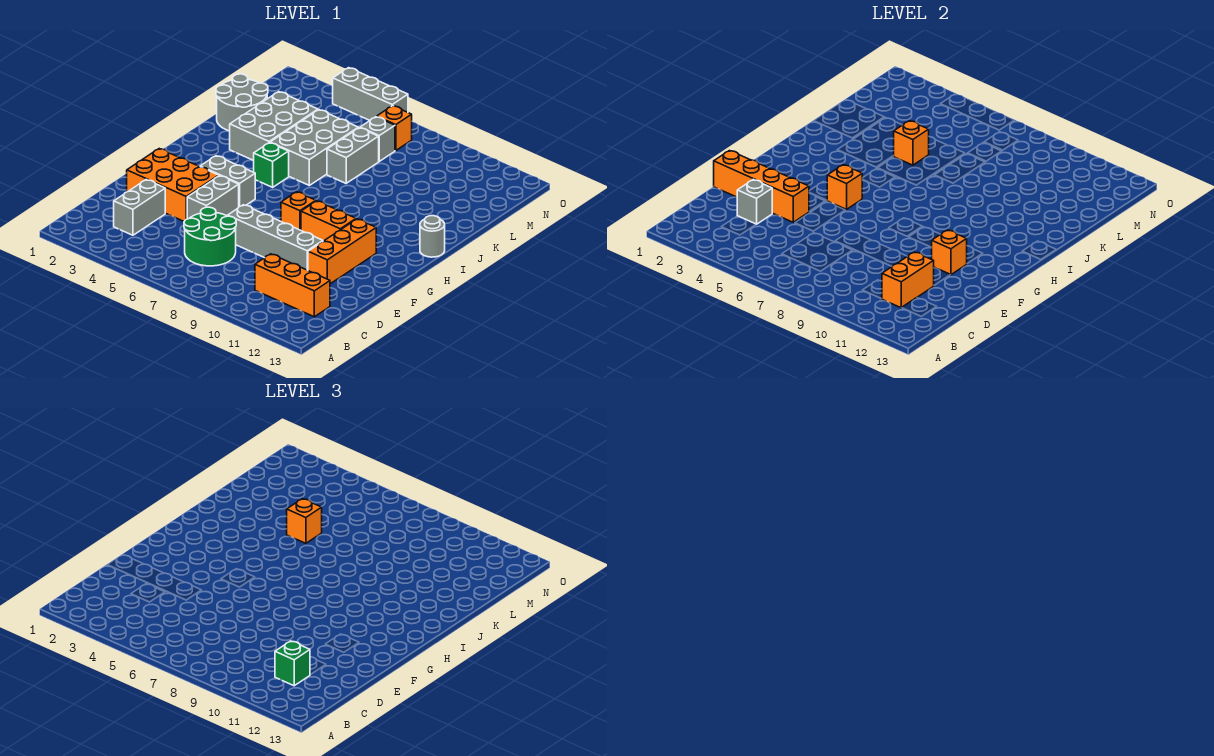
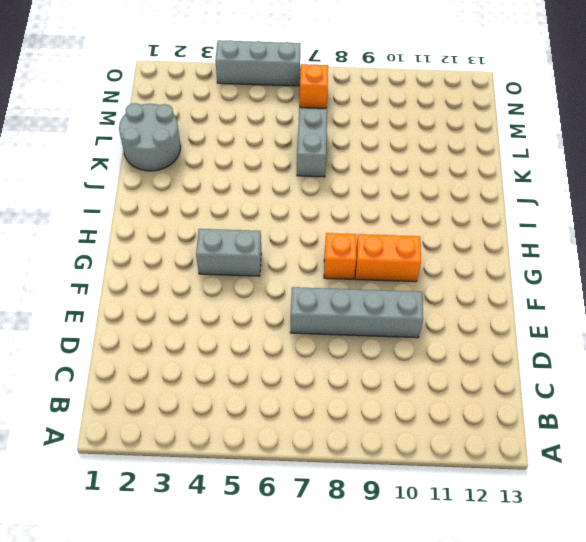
none -> grey 1x2 brick [114,180,165,235]
none -> green 2x2 round brick [184,207,236,266]
none -> orange 1x3 brick [255,254,330,317]

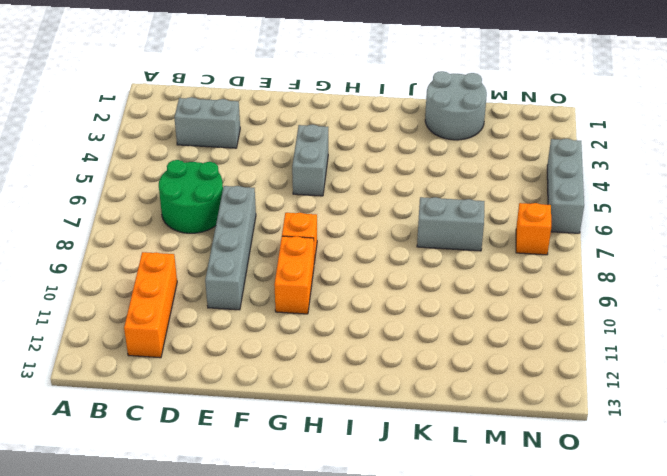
none -> orange 2x3 brick [127,149,219,221]
none -> grey 1x2 brick [187,176,239,219]
none -> orange 1x3 brick [308,219,376,284]

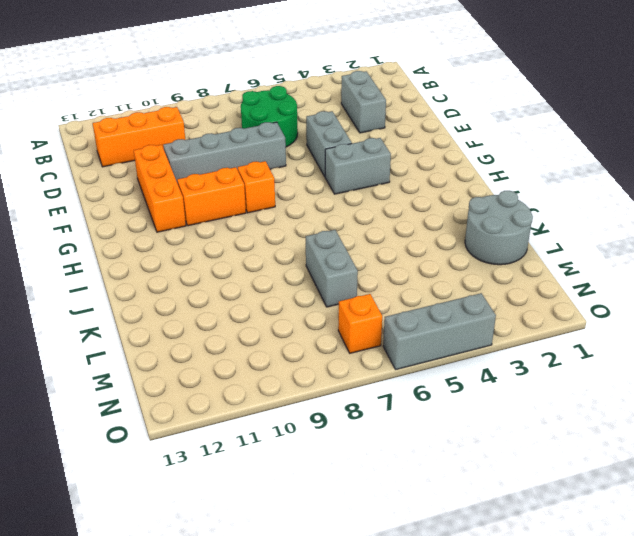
none -> orange 2x3 brick [127,149,219,221]
none -> green 1x1 brick [254,143,289,187]
none -> grey 1x1 round brick [420,216,445,257]

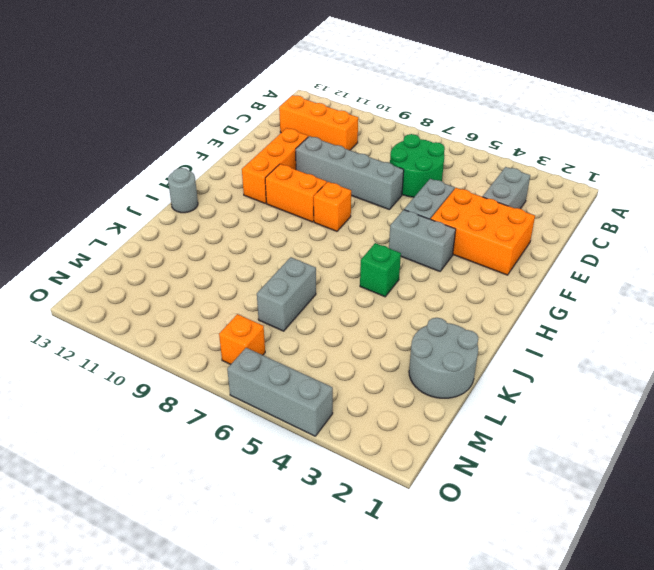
none -> grey 2x3 brick [230,92,318,161]
none -> grey 2x3 brick [270,110,358,185]
none -> grey 1x1 brick [360,117,395,161]

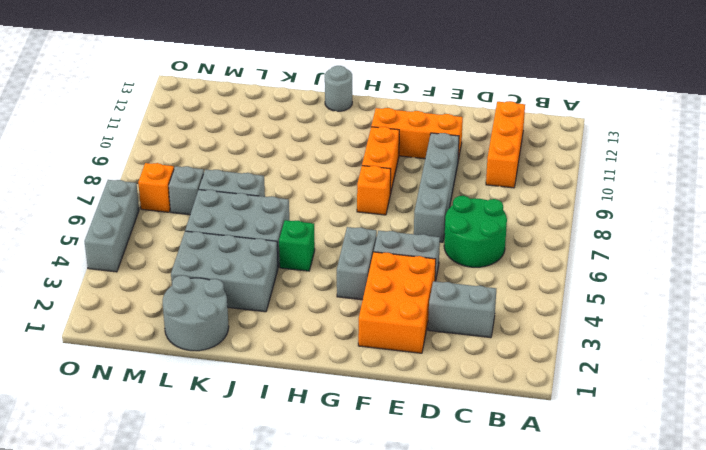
none -> orange 1x2 brick [882,252,934,308]
none -> grey 1x1 brick [737,180,772,224]
none -> orange 1x4 brick [714,151,809,222]

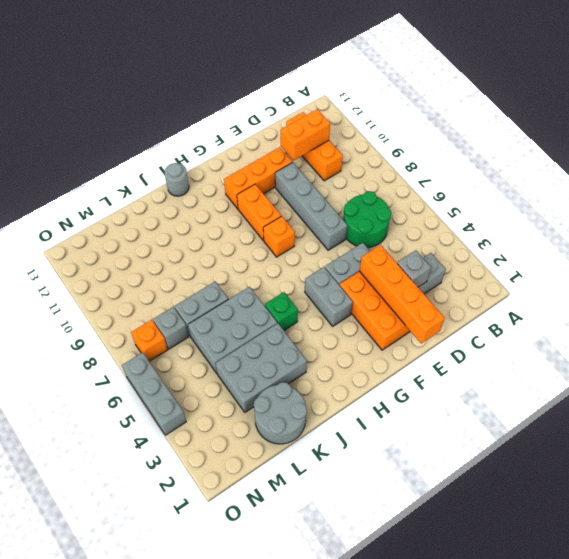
none -> orange 1x1 brick [932,230,967,275]
none -> orange 1x1 brick [827,165,862,209]
none -> orange 1x1 brick [893,121,929,165]

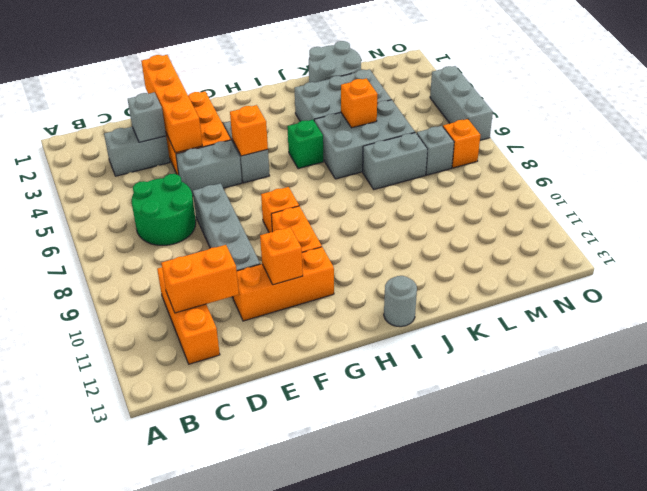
none -> green 1x1 brick [275,641,310,686]
none -> orange 1x1 brick [287,499,322,543]

